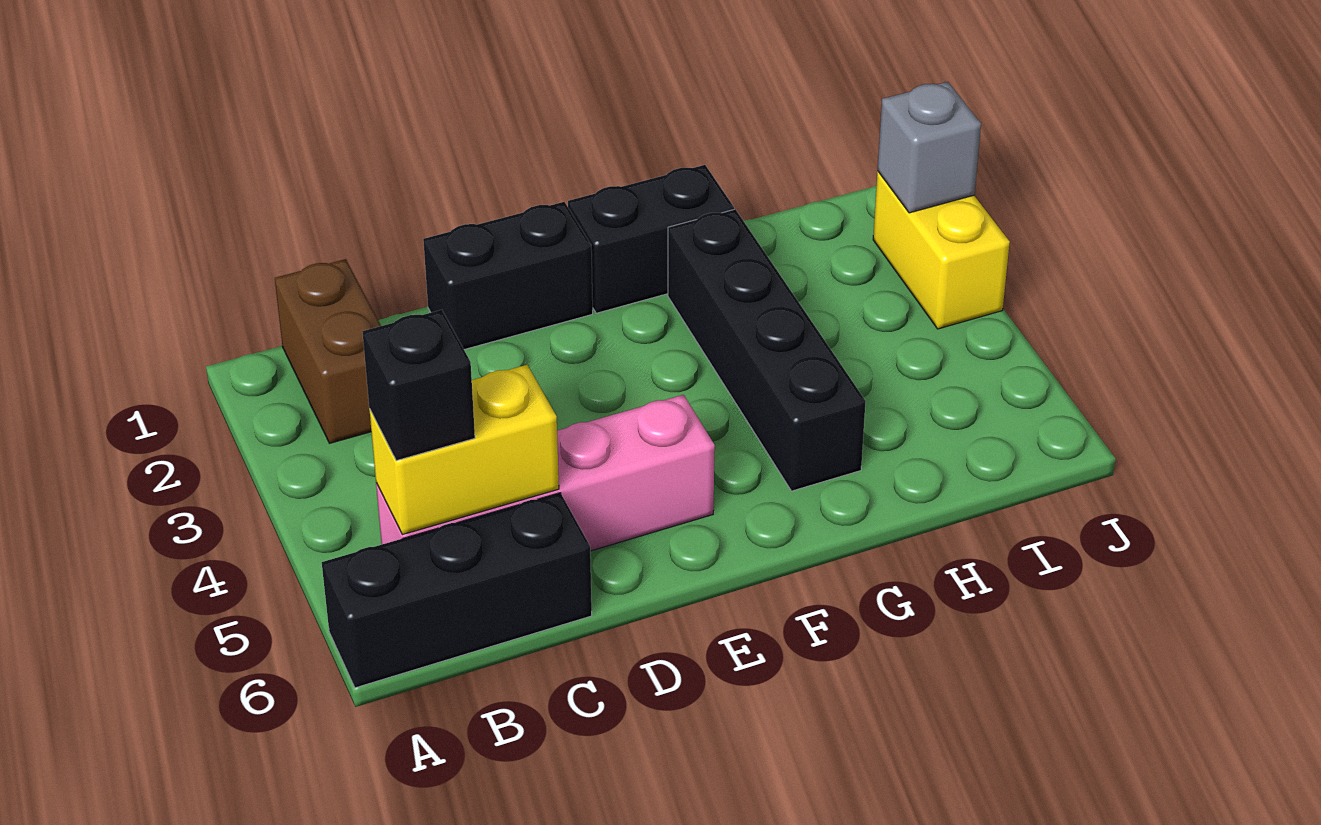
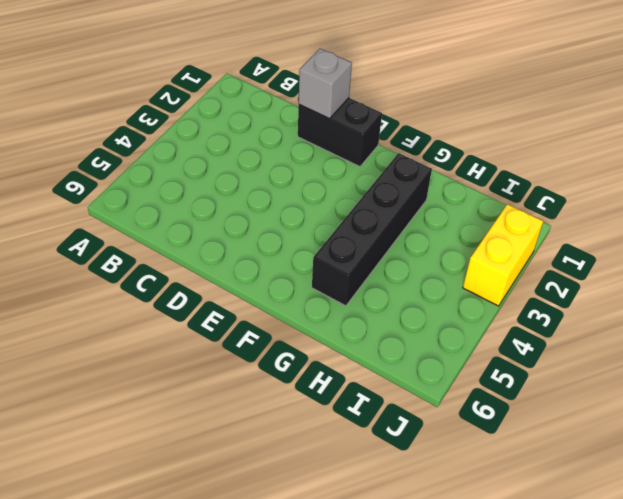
grey 1x1 brick [299,49,352,119] -> grey 1x1 brick moved to [878,82,981,213]
none -> black 1x3 brick [322,493,592,688]
none -> brown 1x2 brick [275,259,381,443]

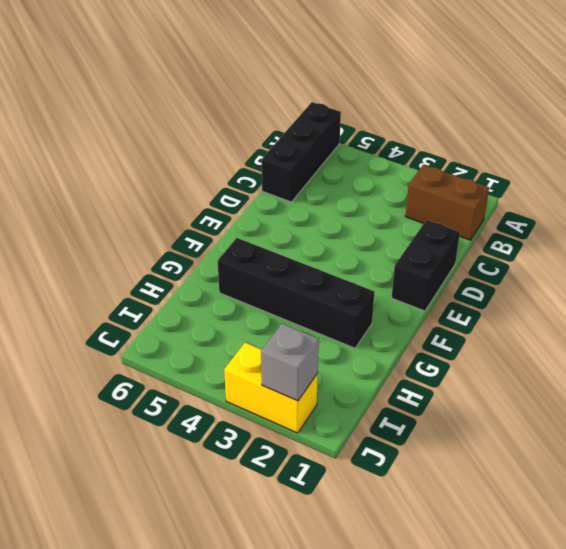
none -> pink 1x4 brick [376,395,715,551]
none -> black 1x2 brick [568,165,734,313]

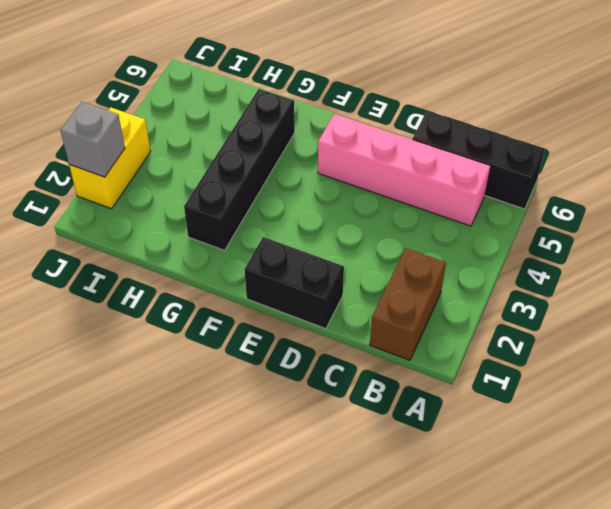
none -> black 1x2 brick [568,165,734,313]
none -> yellow 1x2 brick [369,365,559,535]

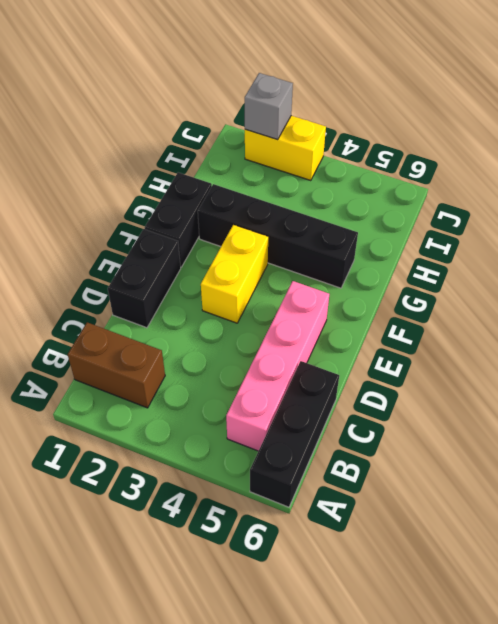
yellow 1x2 brick [201,225,268,323] -> yellow 1x2 brick moved to [369,365,559,535]
none -> black 1x1 brick [362,310,475,461]

